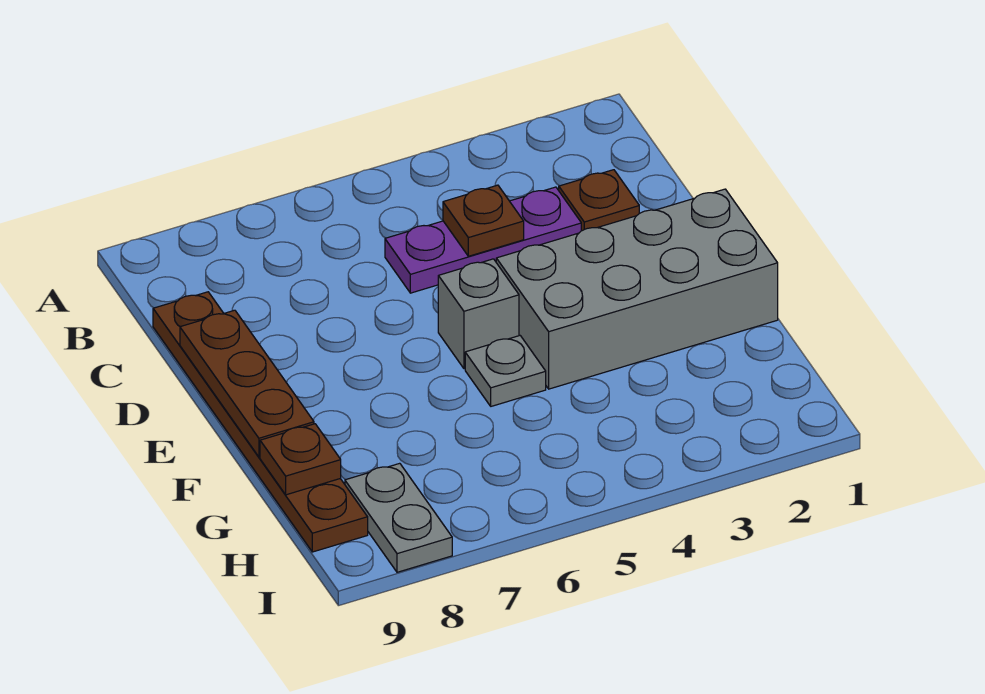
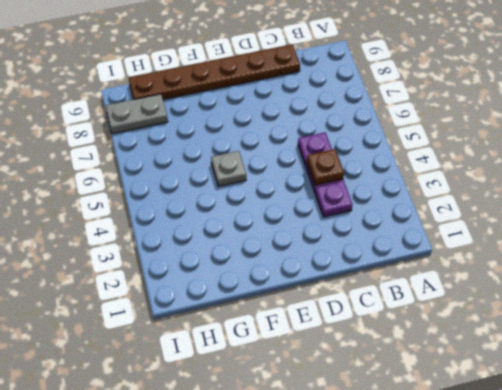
none -> brown 1x1 plate [559,170,639,231]
none -> grey 2x4 brick [496,189,778,389]

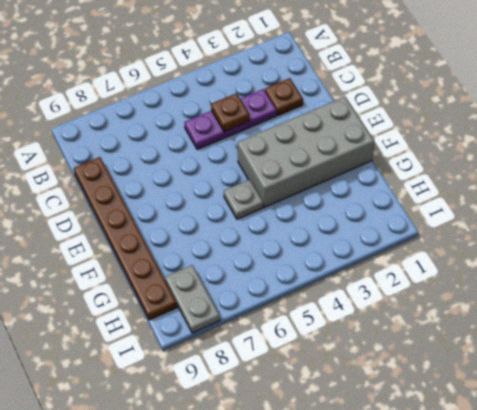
none -> grey 1x1 brick [438,259,519,369]
none -> brown 1x3 plate [180,310,314,457]

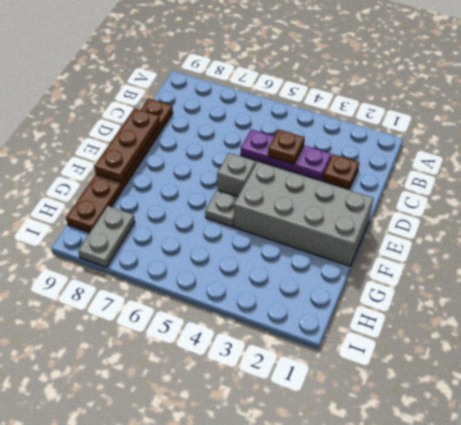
none -> brown 1x1 plate [260,424,341,495]

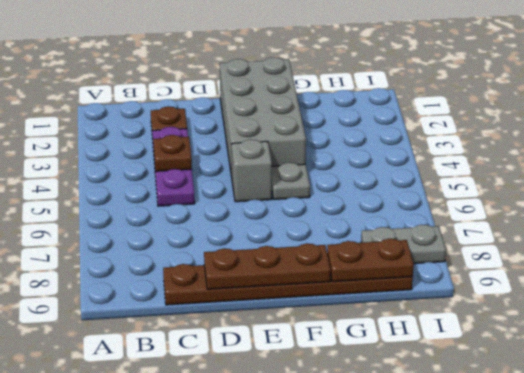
brown 1x2 plate [327,239,414,282] -> brown 1x1 plate [260,424,341,495]

